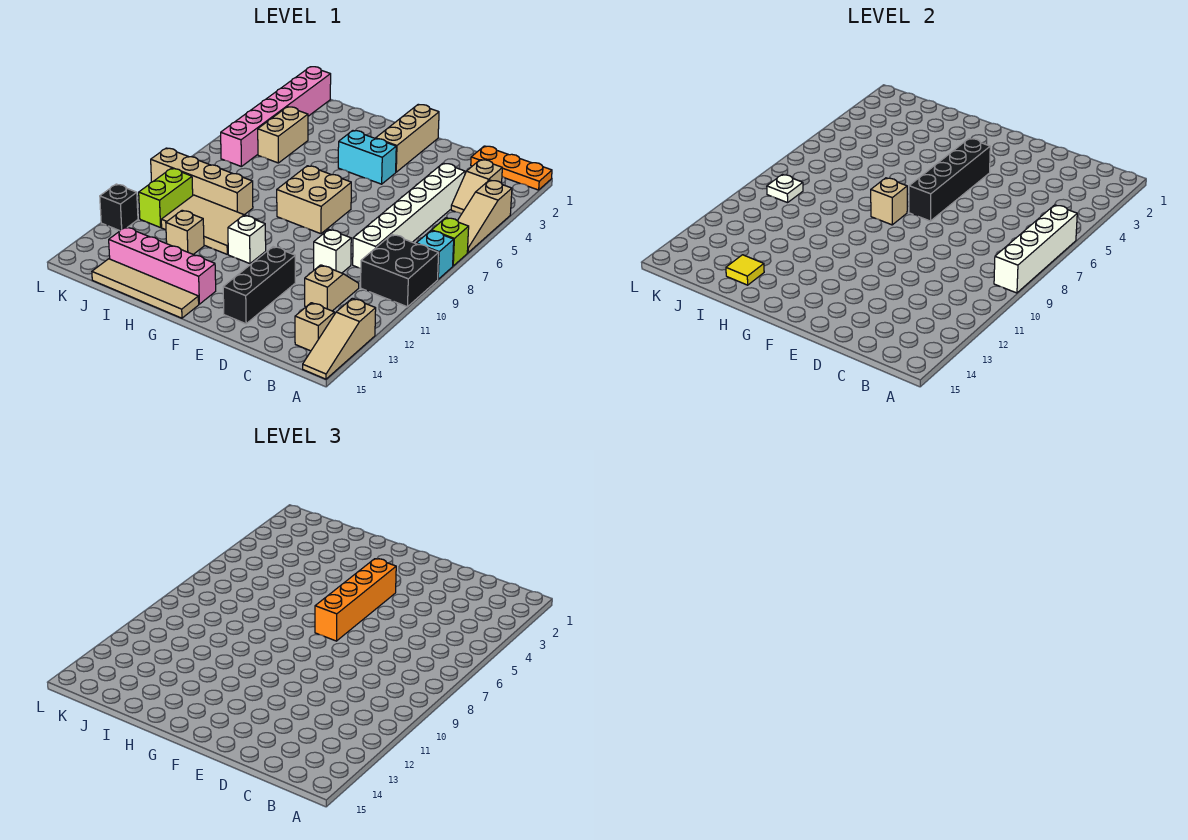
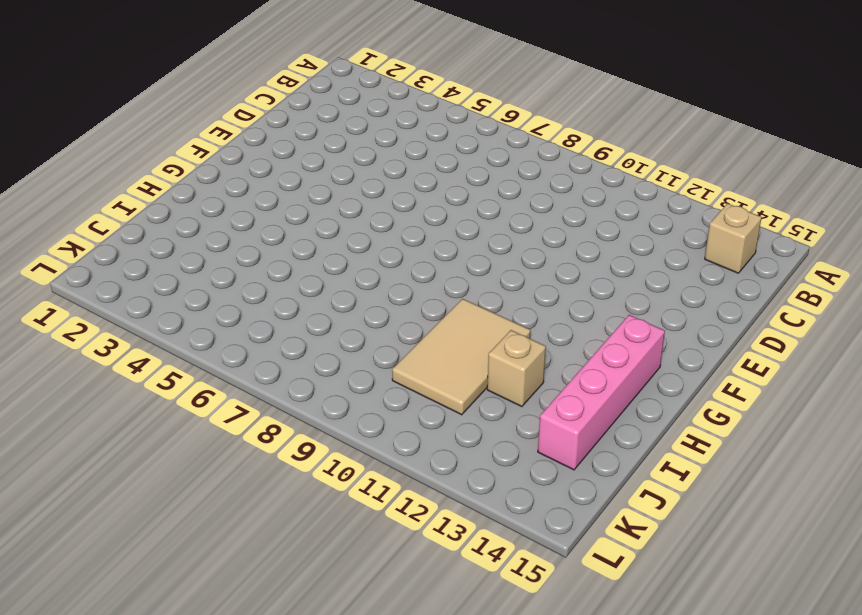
none -> orange 1x3 plate [471,146,552,190]
none -> tan 1x3 slope [458,180,512,253]
none -> lime 1x1 brick [432,218,469,266]
none -> cyan 1x1 brick [416,231,454,279]

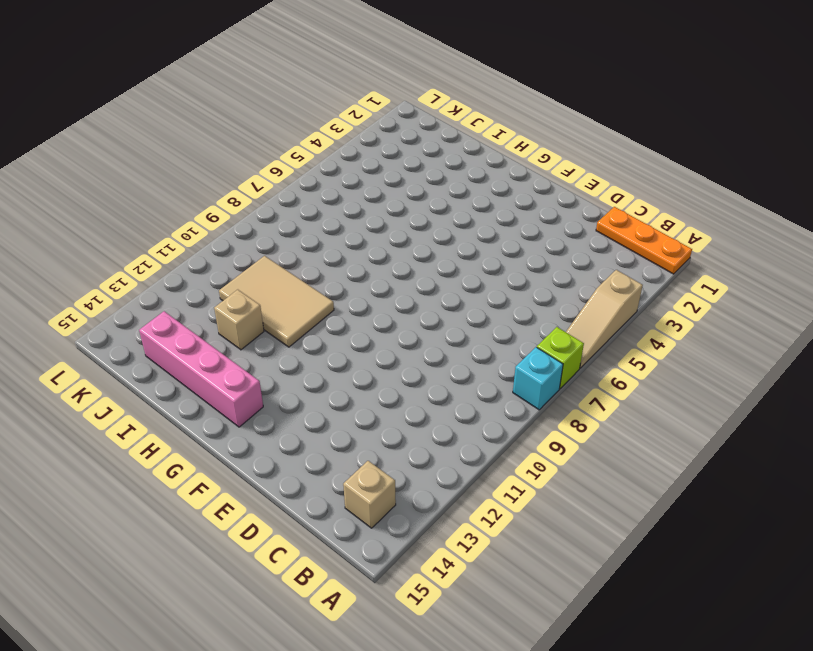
none -> black 2x2 brick [361,235,439,307]
none -> tan 1x3 slope [303,298,376,379]
none -> tan 1x2 slope [451,160,502,214]
none -> white 1x6 brick [353,163,465,268]

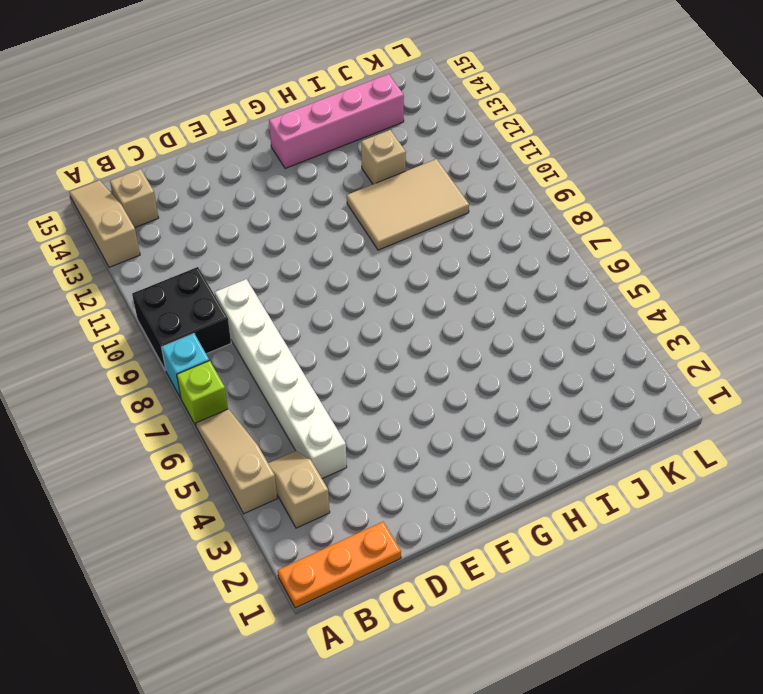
none -> tan 1x2 slope [305,265,359,311]
none -> white 1x1 brick [314,230,351,273]
none -> black 1x3 brick [223,247,295,324]
none -> tan 1x3 brick [376,104,439,172]

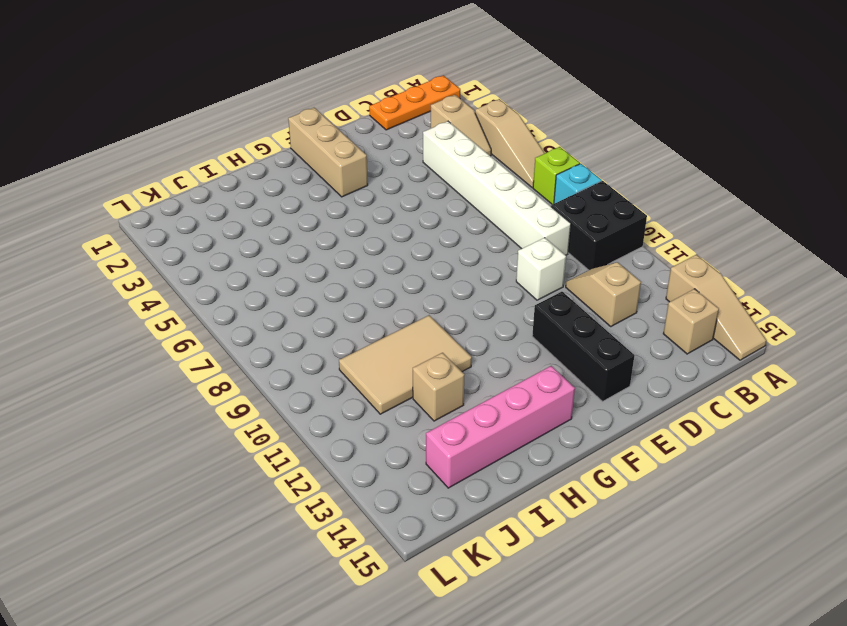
none -> cyan 1x2 brick [338,131,396,184]
none -> tan 2x2 brick [277,166,351,234]
none -> white 1x1 brick [228,215,266,264]
none -> tan 1x4 tile [92,259,199,318]

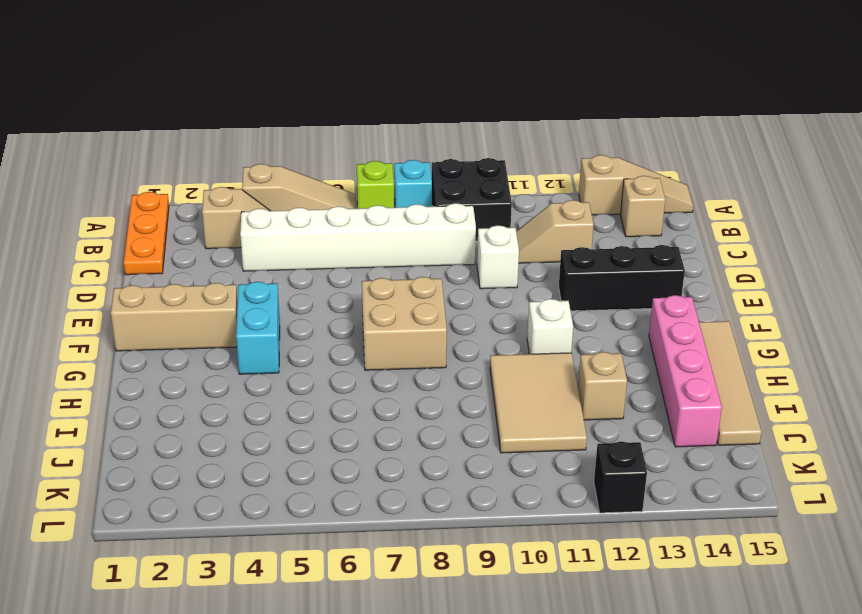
none -> tan 1x4 brick [151,148,253,215]
none -> tan 1x2 brick [258,107,308,163]
none -> pink 1x6 brick [221,67,331,166]
none -> lime 1x2 brick [139,168,193,228]

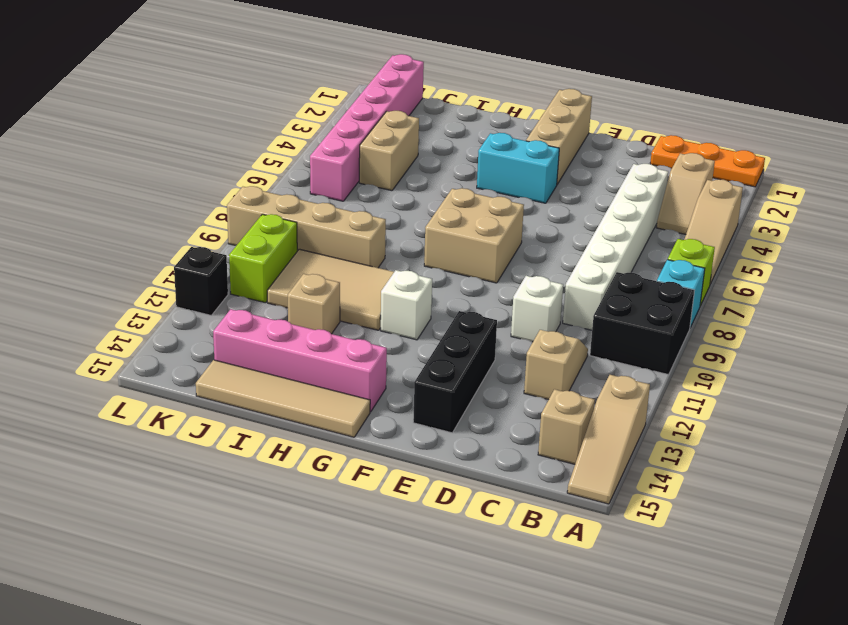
none -> white 1x4 brick [994,205,1077,293]
none -> black 1x4 brick [909,139,990,221]
none -> tan 1x1 brick [871,178,907,225]
none -> yellow 1x1 tile [726,255,764,285]

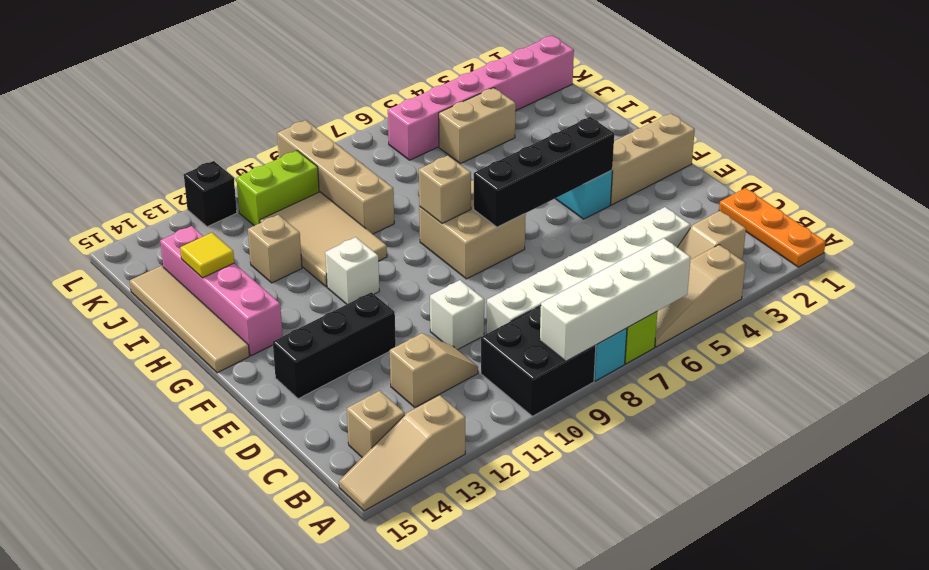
none -> white 1x1 plate [767,175,803,203]
none -> orange 1x4 brick [315,559,396,641]

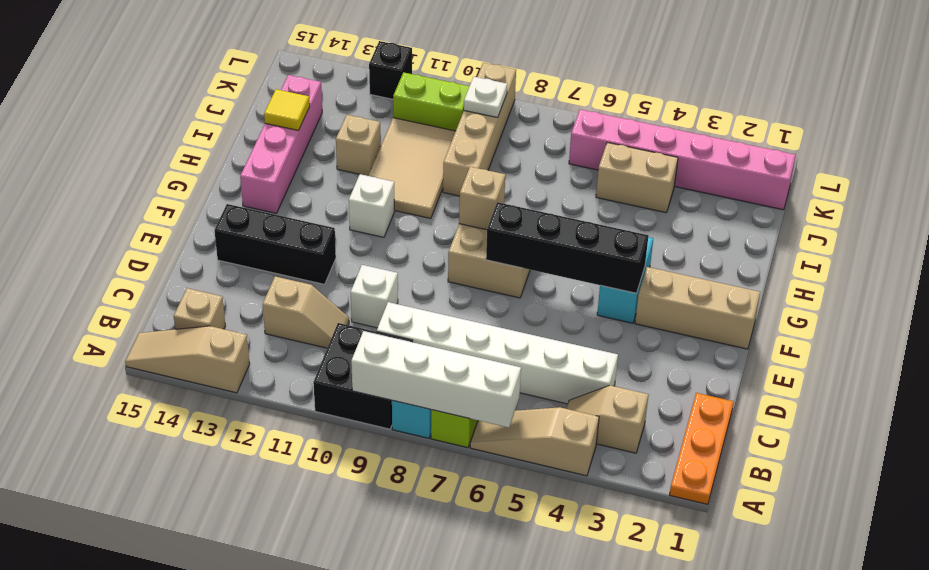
none -> tan 1x4 tile [92,259,199,318]
none -> orange 1x4 brick [315,559,396,641]

